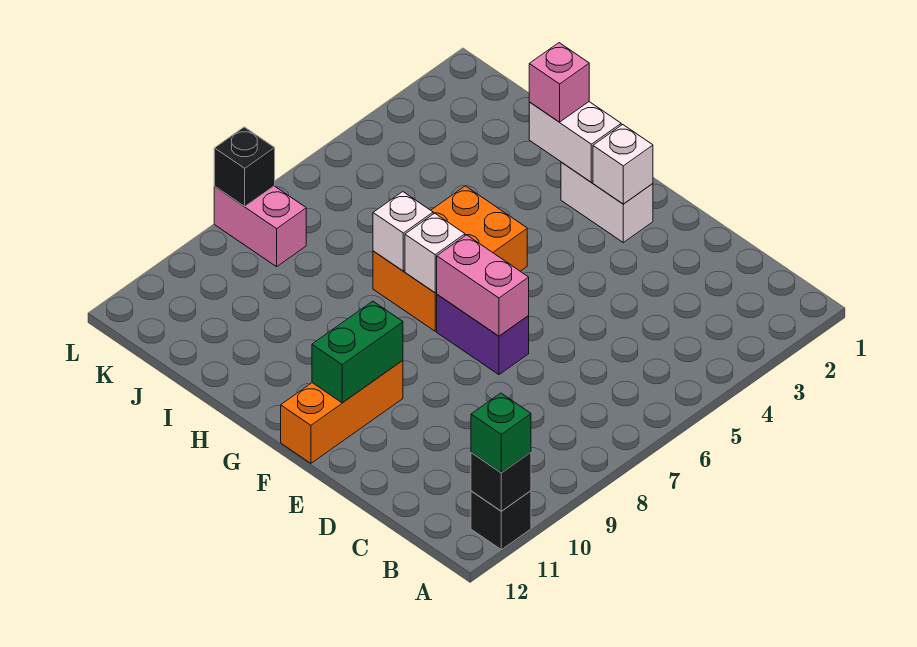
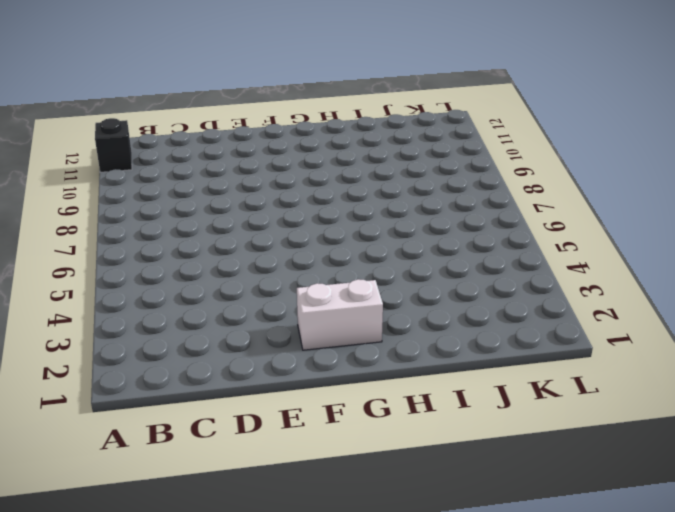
none -> purple 1x2 brick [437,294,529,375]
none -> orange 1x3 brick [281,360,403,463]
none -> orange 2x3 brick [373,186,527,331]

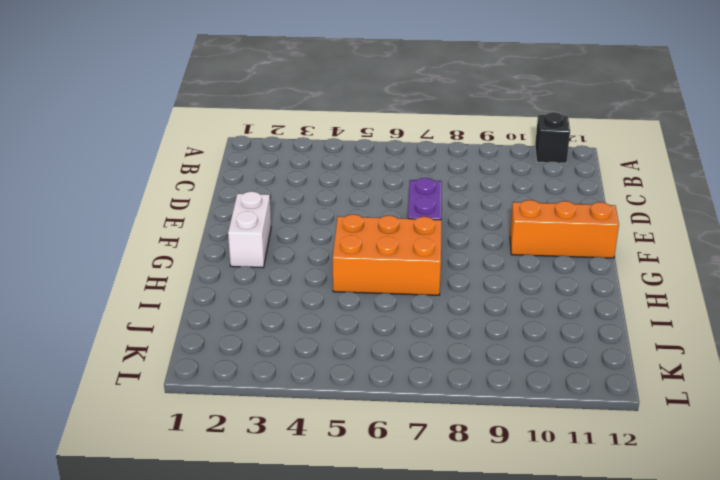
none -> pink 1x2 brick [214,186,306,267]
none -> black 1x1 brick [471,452,531,511]
none -> pink 1x2 brick [437,235,529,336]

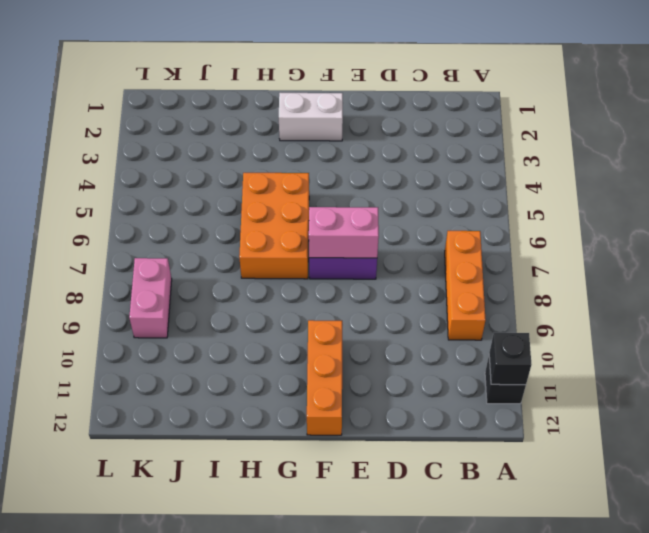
orange 1x3 brick [445,231,486,340] -> none
pink 1x2 brick [129,258,172,338] -> pink 1x2 brick turned to [214,186,306,267]
none -> white 1x1 brick [593,125,653,204]
none -> green 1x2 brick [312,301,403,403]
none -> white 1x2 brick [529,102,621,182]

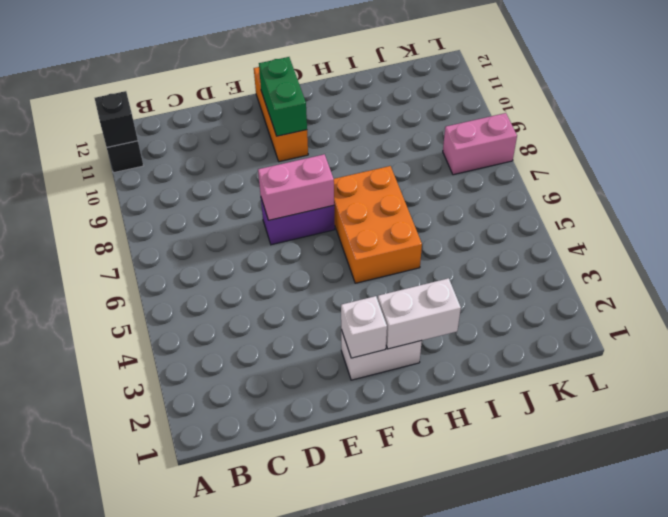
none -> white 1x1 brick [405,213,465,293]
none -> white 1x1 brick [373,192,433,271]
none -> black 1x1 brick [214,127,275,206]

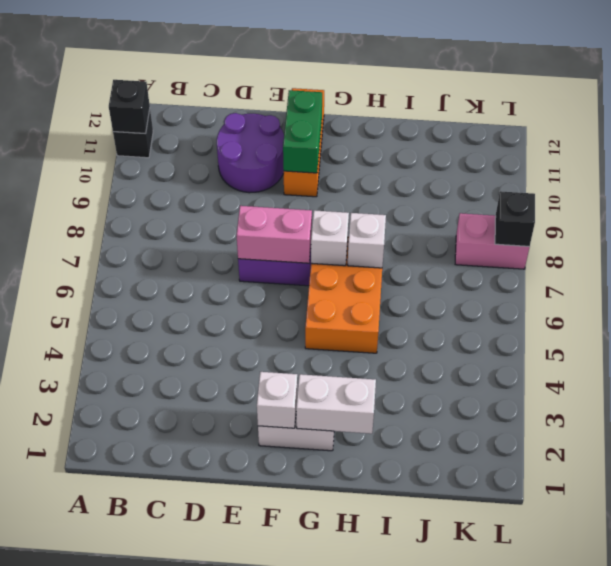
purple 2x2 round brick [217,113,284,193] -> none
none -> green 1x1 brick [471,393,531,472]
none -> pink 1x1 brick [529,43,589,122]

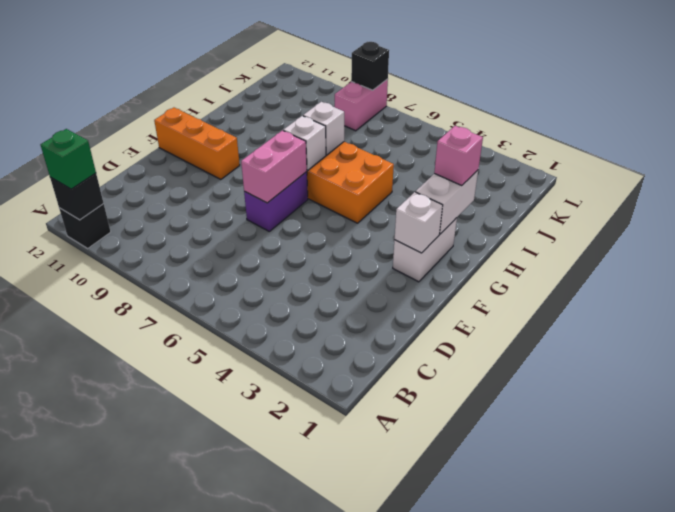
none -> green 1x2 brick [312,301,403,403]

